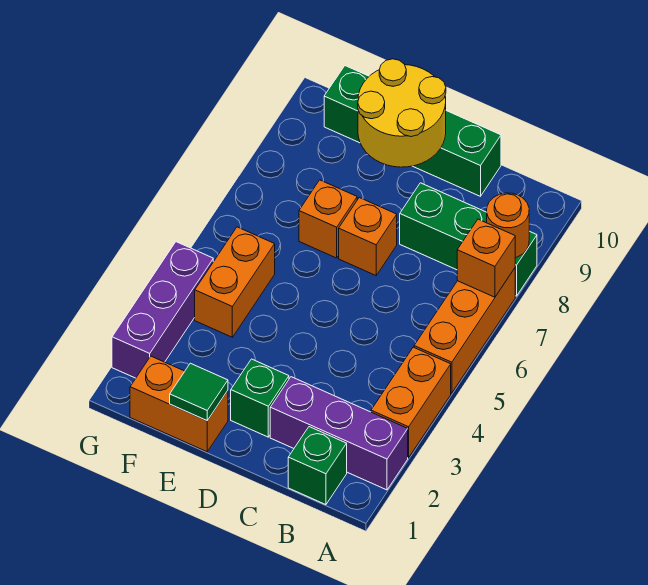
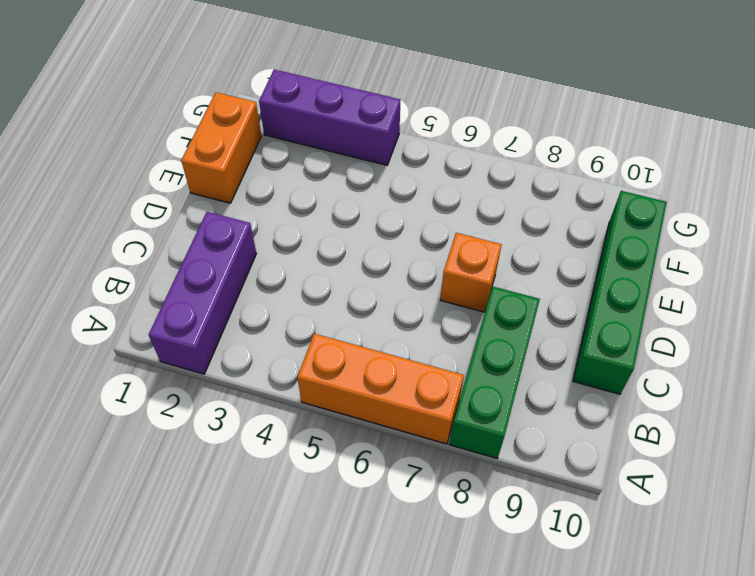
none -> orange 1x2 brick [371,347,451,458]
none -> green 1x1 brick [288,427,347,505]
none -> green 1x1 brick [231,359,289,437]

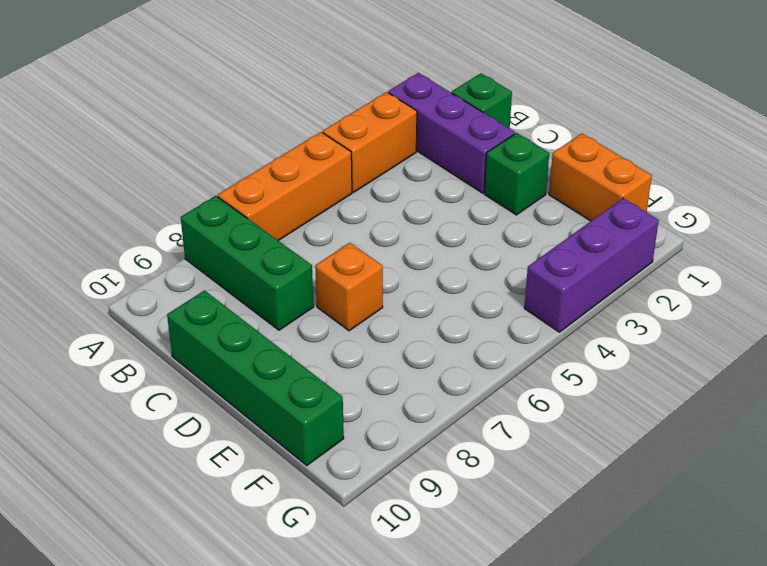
none -> orange 1x1 brick [299,180,357,258]
none -> orange 1x2 brick [195,227,275,337]
none -> orange 1x1 brick [457,219,515,297]

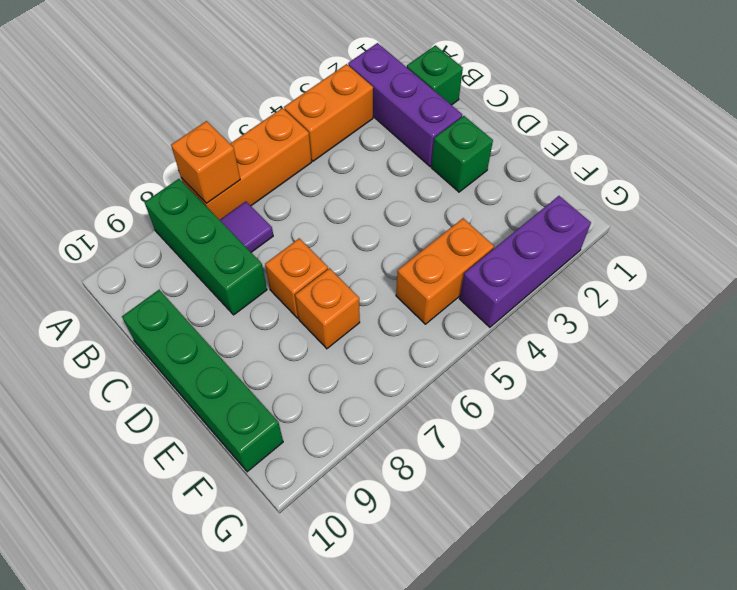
purple 1x1 tile [220,201,273,252] -> none
none -> orange 1x2 brick [130,356,228,452]
none -> orange 1x1 round brick [487,193,529,258]
none -> yellow 2x2 round brick [358,59,446,167]

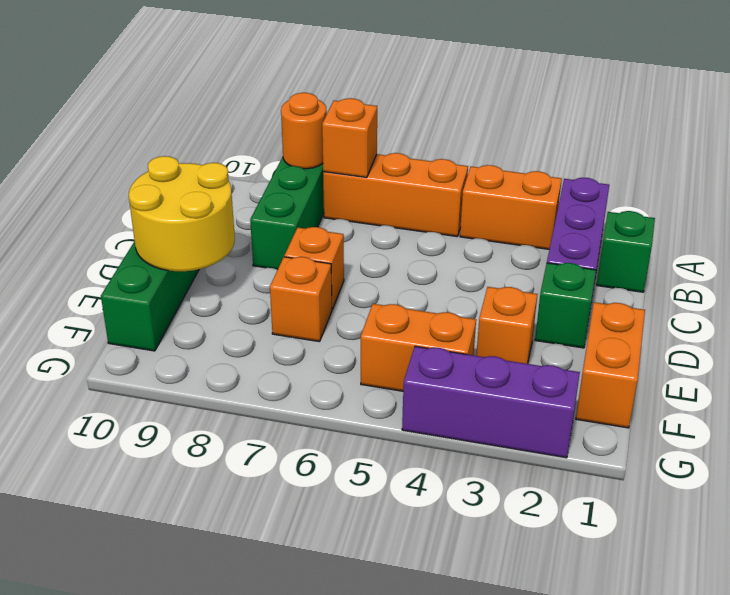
orange 1x1 brick [476,287,537,364] -> none
none -> green 1x1 tile [170,363,228,421]

